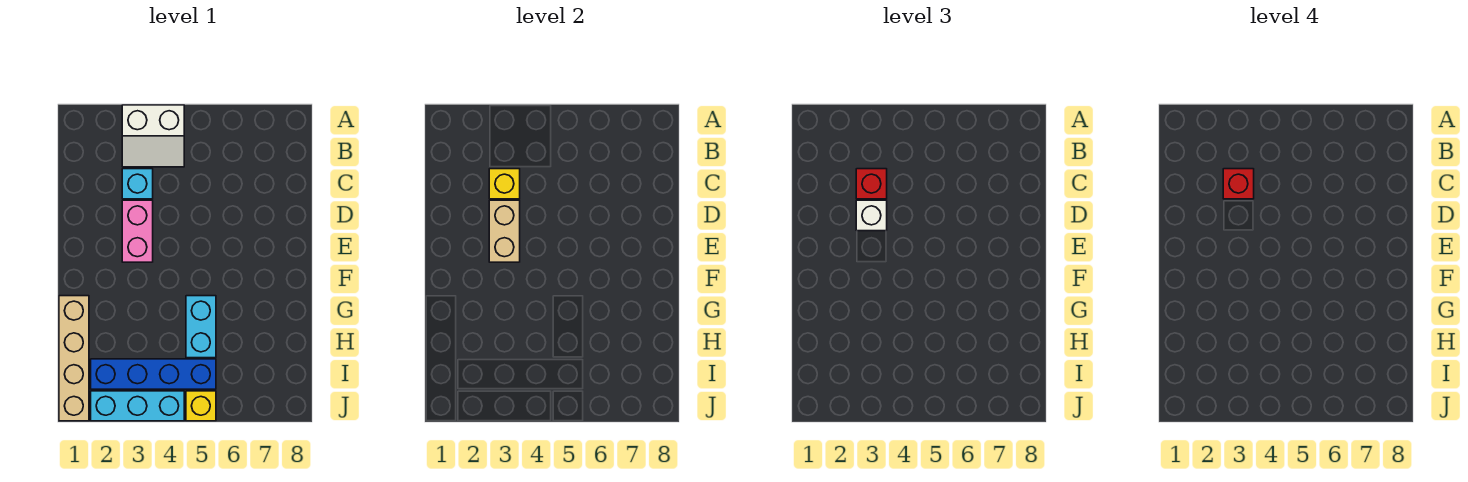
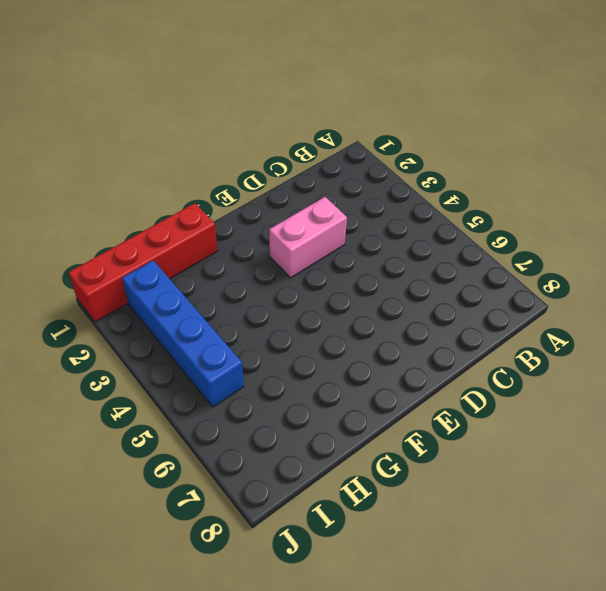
red 1x4 brick [68,203,218,322] -> tan 1x4 brick [59,296,89,421]
none -> white 2x2 slope [122,105,184,167]
none -> cyan 1x1 brick [122,169,153,199]
none -> cyan 1x2 brick [186,296,216,358]

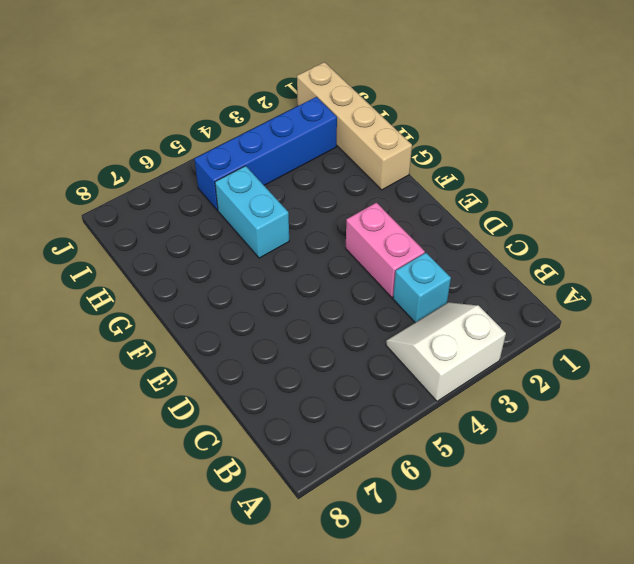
none -> cyan 1x3 brick [91,391,184,421]
none -> yellow 1x1 brick [186,391,216,421]
none -> yellow 1x1 brick [489,169,520,199]

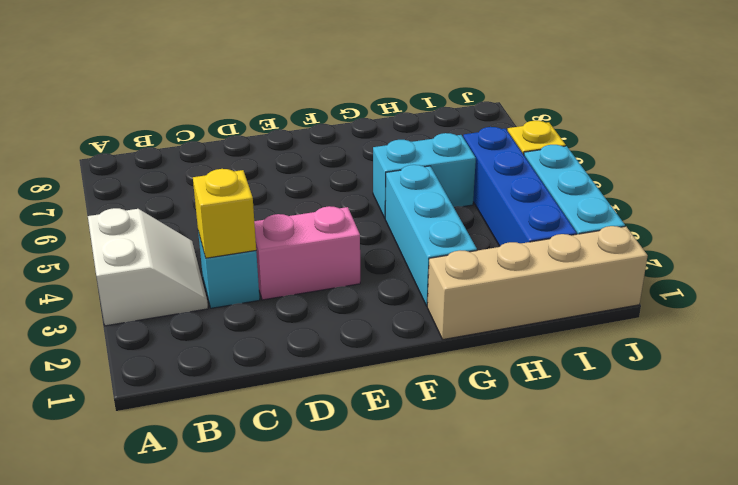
cyan 1x3 brick [385,165,477,306] -> none
none -> tan 1x2 brick [489,200,520,262]
none -> red 1x1 brick [856,169,887,199]
none -> white 1x1 brick [856,200,887,231]

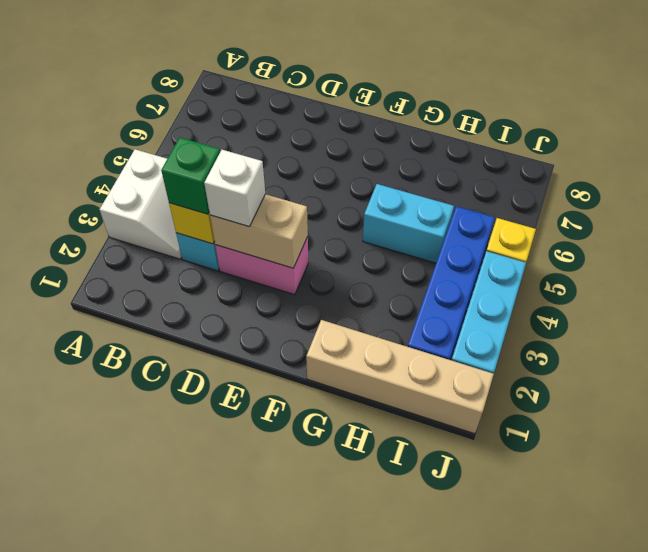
green 1x1 brick [161,138,220,214] -> red 1x1 brick [856,169,887,199]
none -> red 1x1 brick [1223,169,1254,199]

